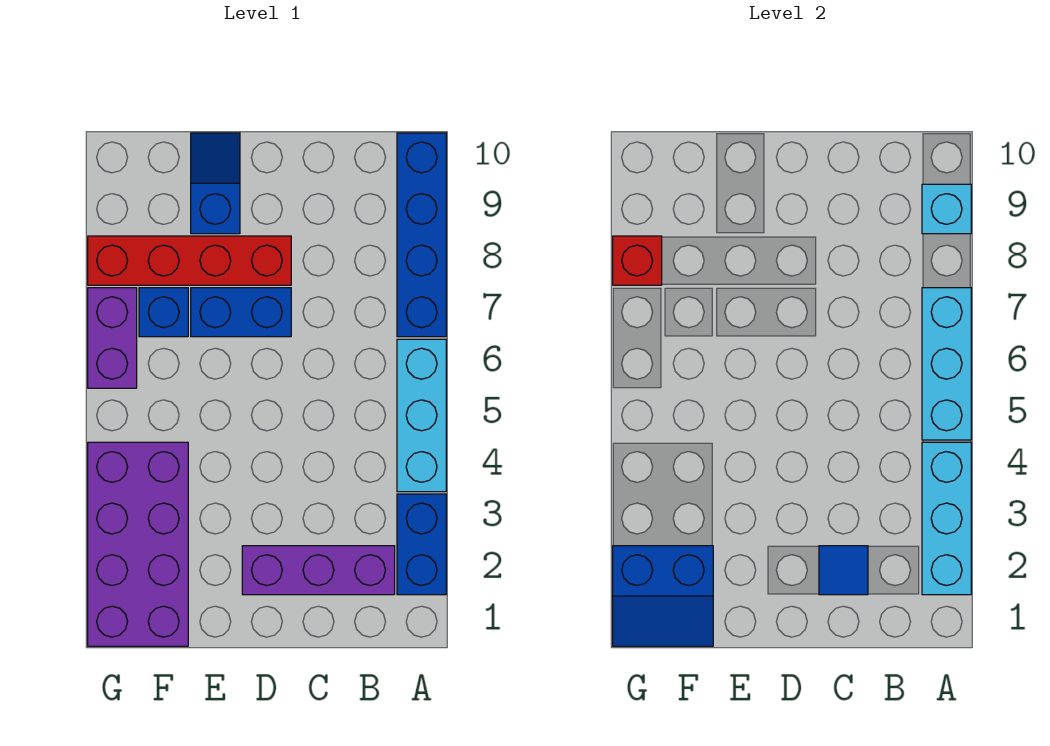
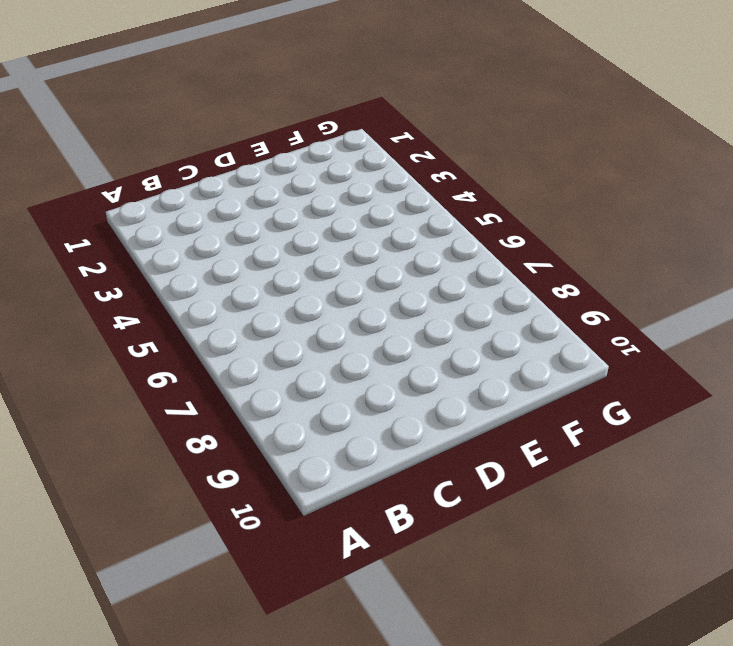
none -> blue 1x2 brick [397,494,446,595]
none -> cyan 1x3 brick [397,339,446,492]
none -> blue 1x4 brick [397,133,446,337]

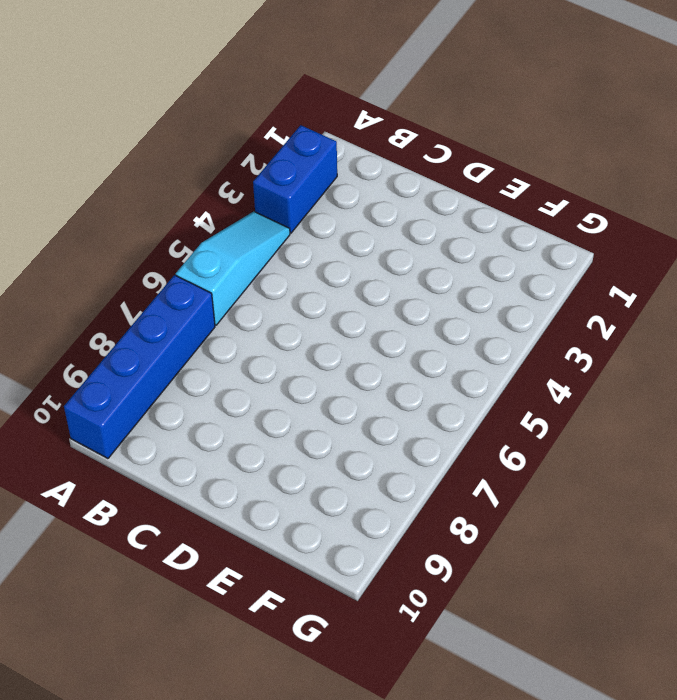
cyan 1x3 slope [176,212,290,325] -> cyan 1x3 brick [397,339,446,492]
none -> purple 1x3 brick [242,546,395,595]
none -> blue 1x2 brick [191,288,291,337]
none -> red 1x4 brick [88,236,291,285]

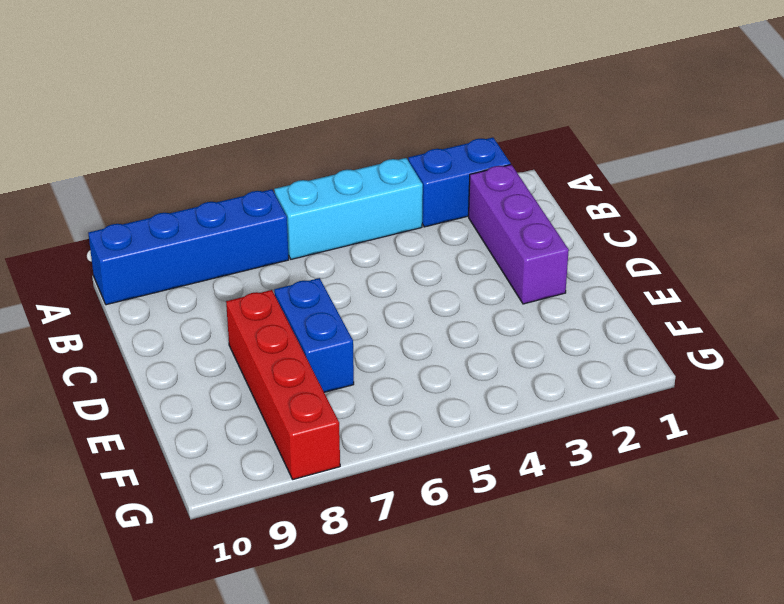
none -> blue 1x2 slope [191,133,240,234]
none -> purple 2x4 brick [88,442,188,646]
none -> blue 1x1 brick [139,288,188,337]

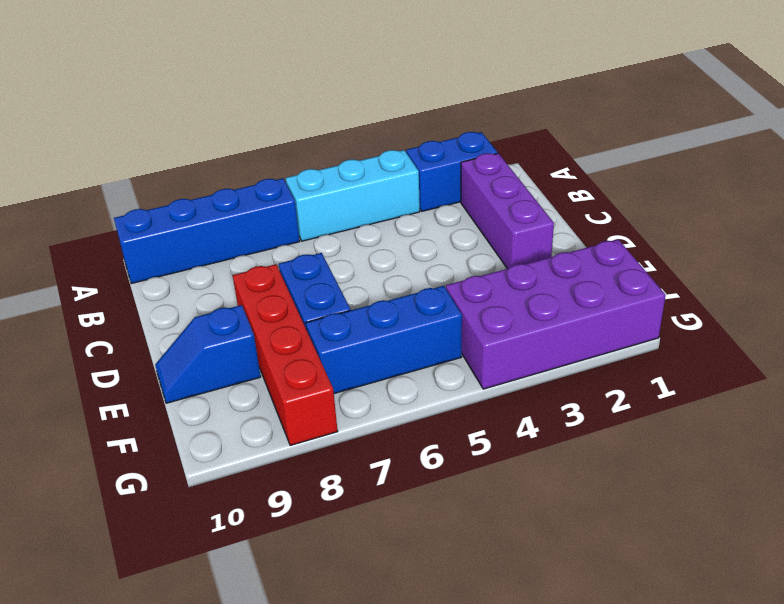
blue 1x3 brick [306,286,462,394] -> blue 1x1 brick [139,288,188,337]
none -> purple 1x2 brick [88,288,137,388]
none -> cyan 1x3 brick [922,442,971,595]
none -> cyan 1x3 brick [922,288,971,440]

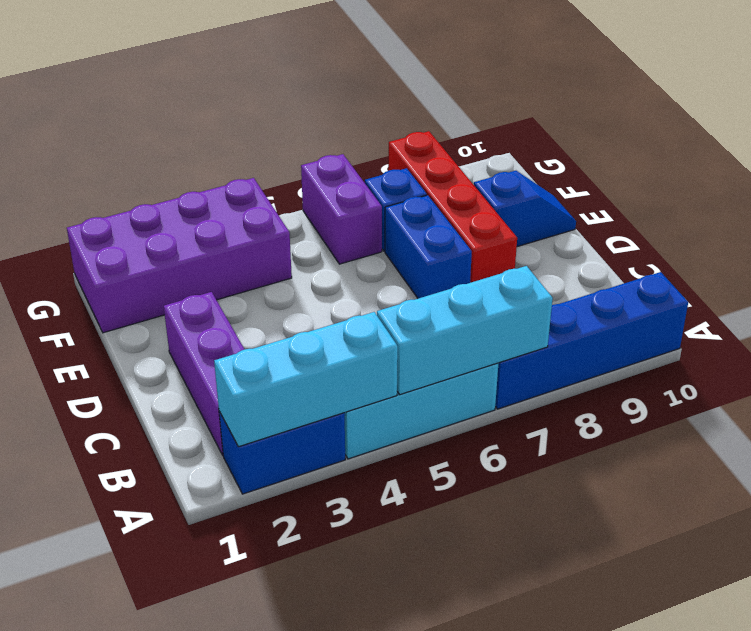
purple 1x2 brick [301,154,382,264] -> purple 1x2 brick turned to [88,288,137,388]
none -> cyan 1x1 brick [922,184,971,234]
none -> blue 1x1 tile [819,546,868,595]
none -> blue 2x2 slope [613,546,713,646]

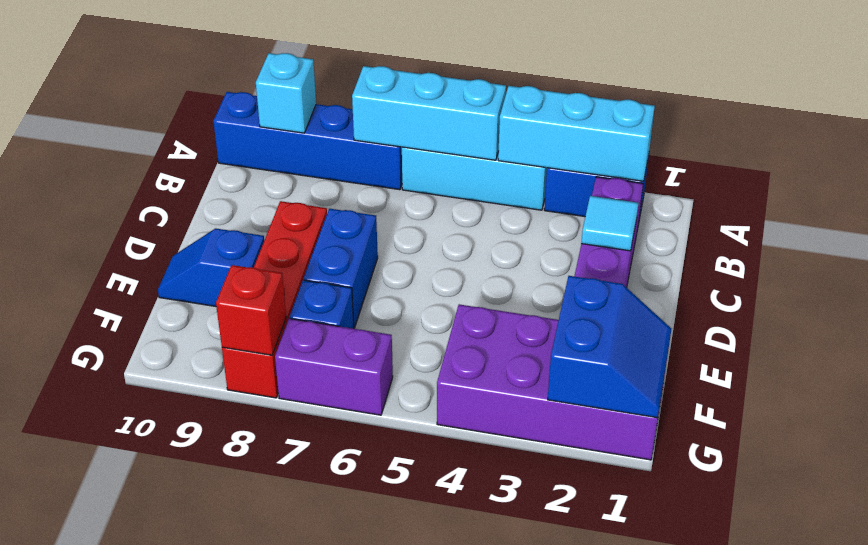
cyan 1x1 tile [581,196,638,251] -> blue 1x1 tile [819,546,868,595]

